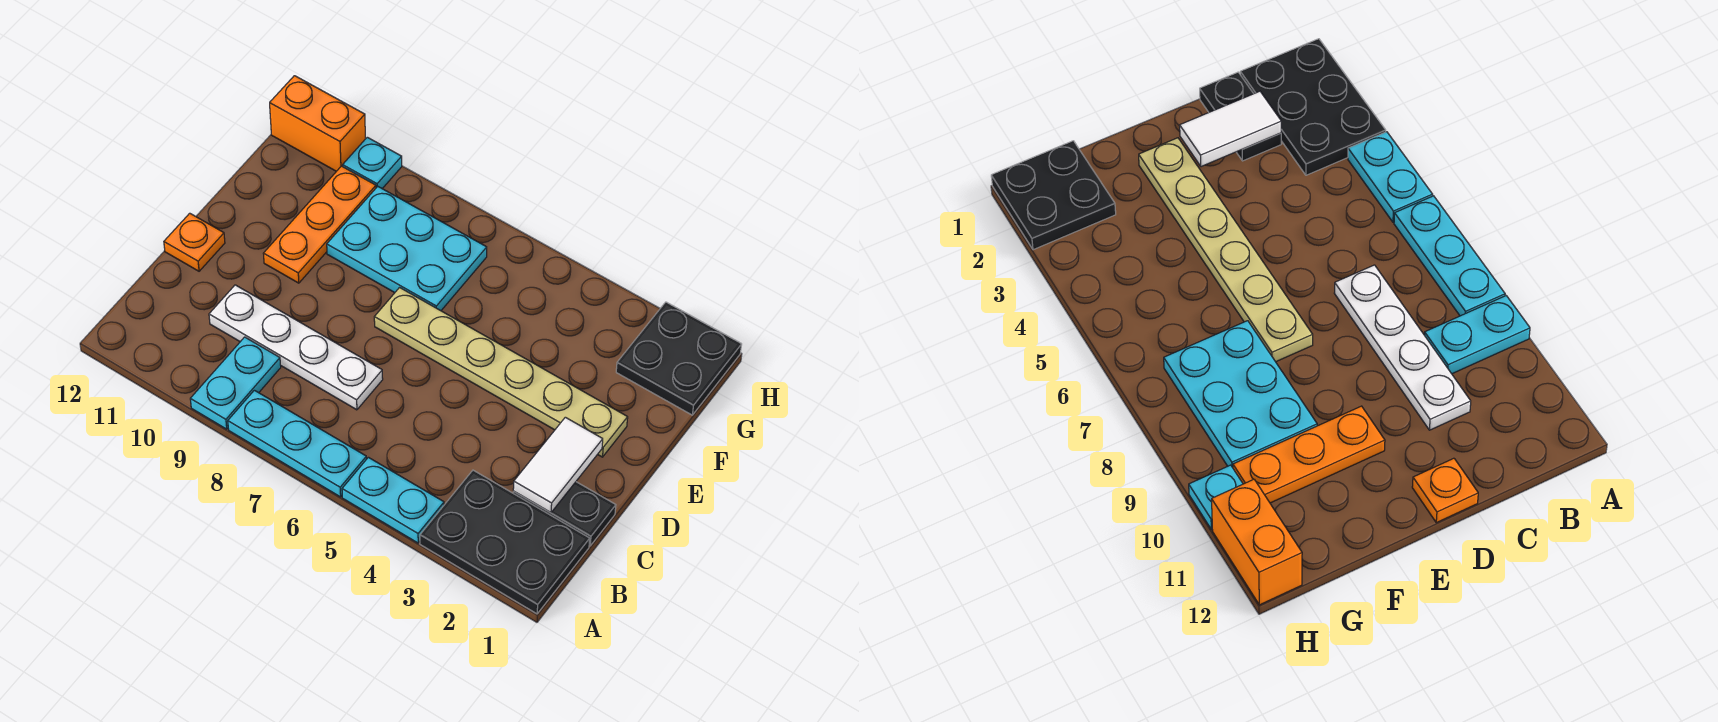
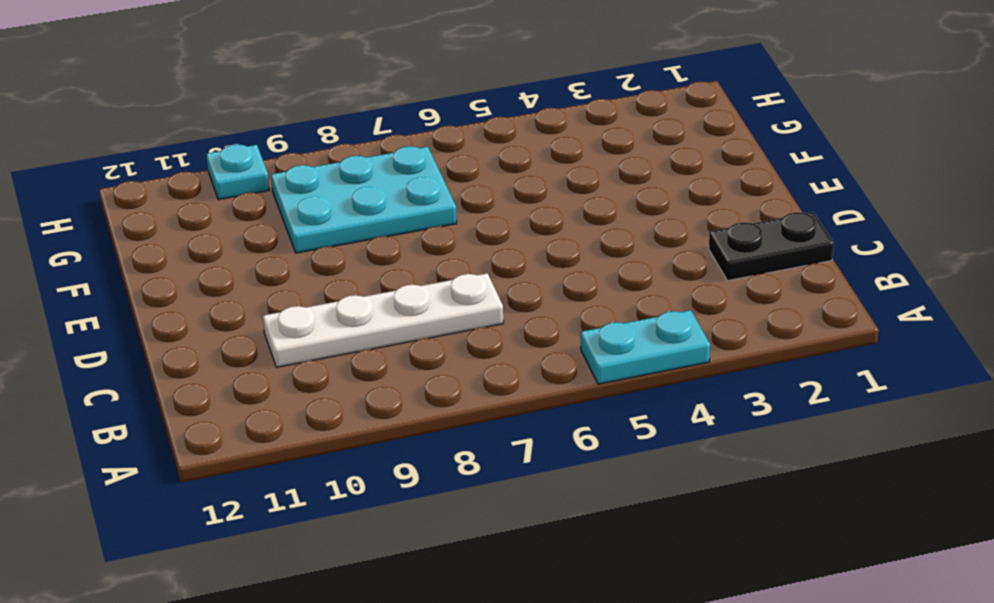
none -> black 2x3 plate [420,470,590,614]
none -> cyan 1x3 plate [228,390,366,497]
none -> cyan 1x2 plate [190,337,281,429]

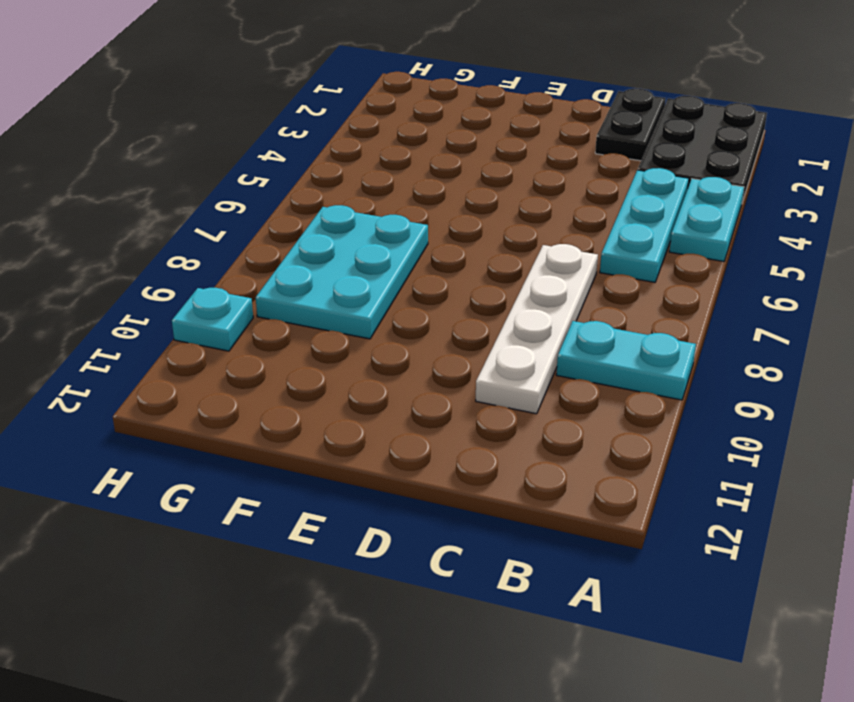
cyan 1x3 plate [600,168,689,282] -> cyan 1x3 plate moved to [228,390,366,497]
none -> orange 1x1 plate [164,213,225,271]
none -> tan 1x6 plate [374,288,628,457]
none -> orange 1x3 plate [263,166,376,283]

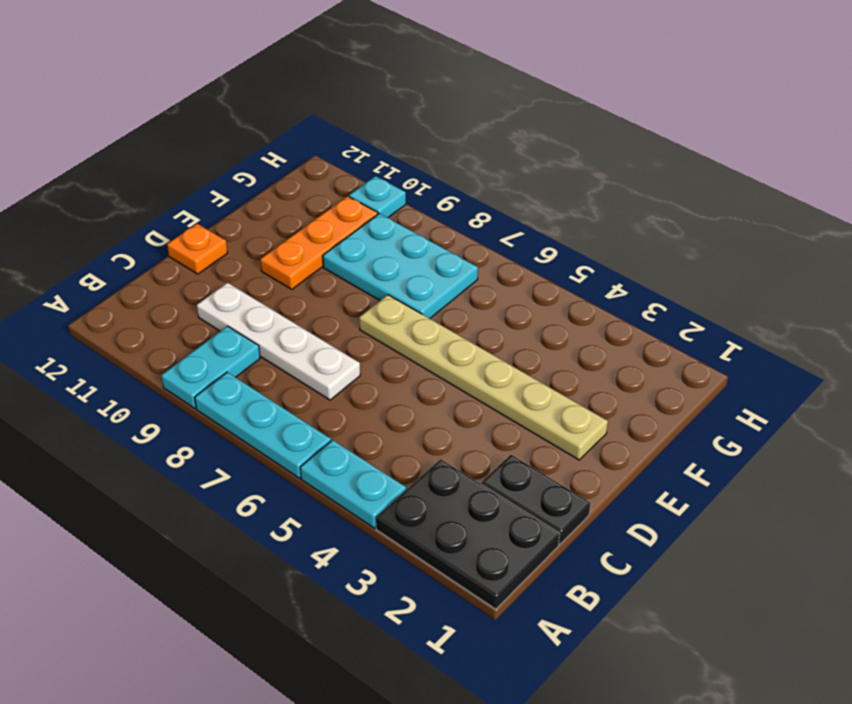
none -> black 2x2 plate [616,302,742,415]
none -> orange 1x2 brick [270,76,365,171]
none -> white 1x2 tile [513,417,603,513]

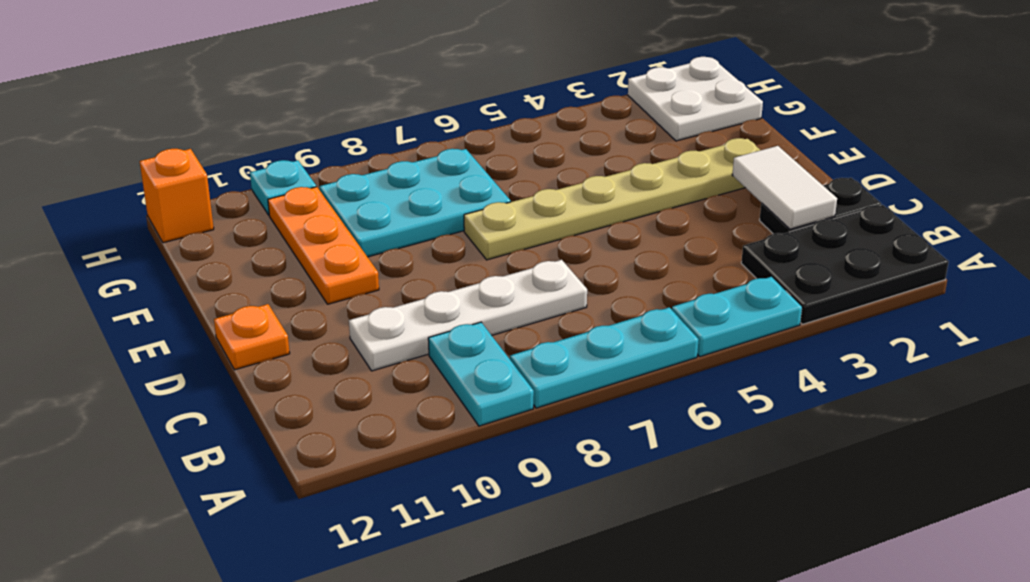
white 2x2 plate [628,57,763,141] -> black 2x2 plate [616,302,742,415]
orange 1x1 brick [140,149,214,243] -> orange 1x2 brick [270,76,365,171]

